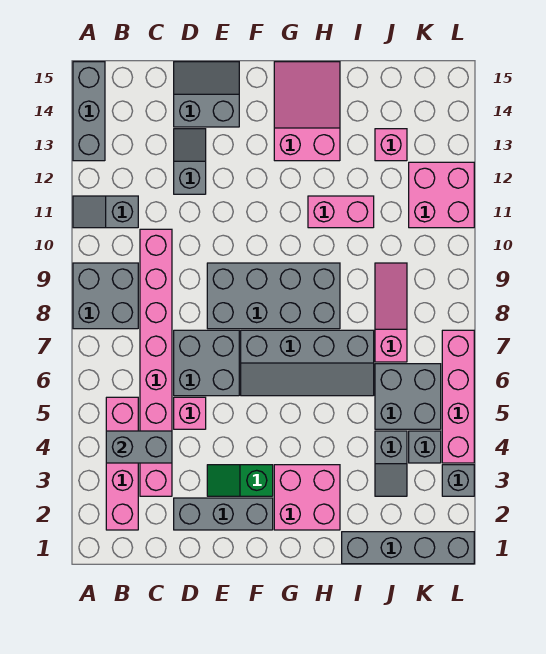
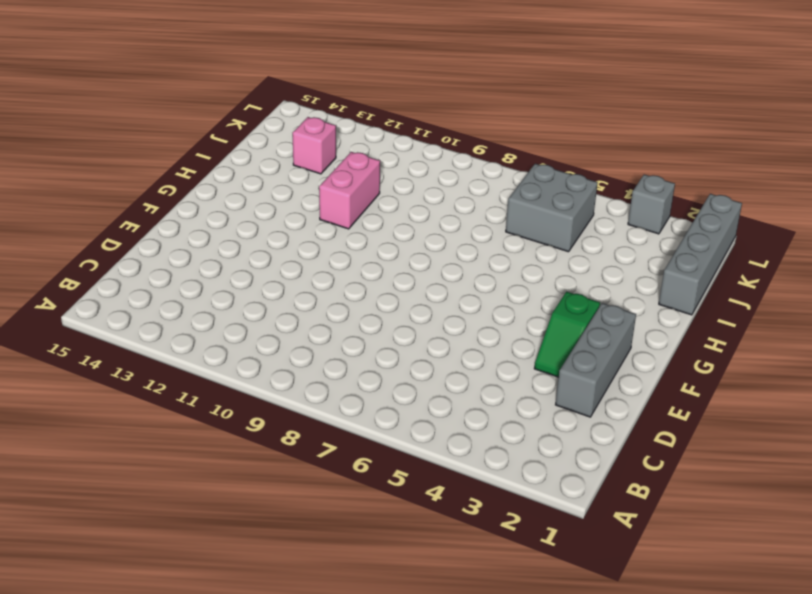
none -> grey 2x2 brick [73,263,138,329]
none -> grey 1x2 slope [73,196,138,228]
none -> grey 1x3 brick [73,62,105,161]

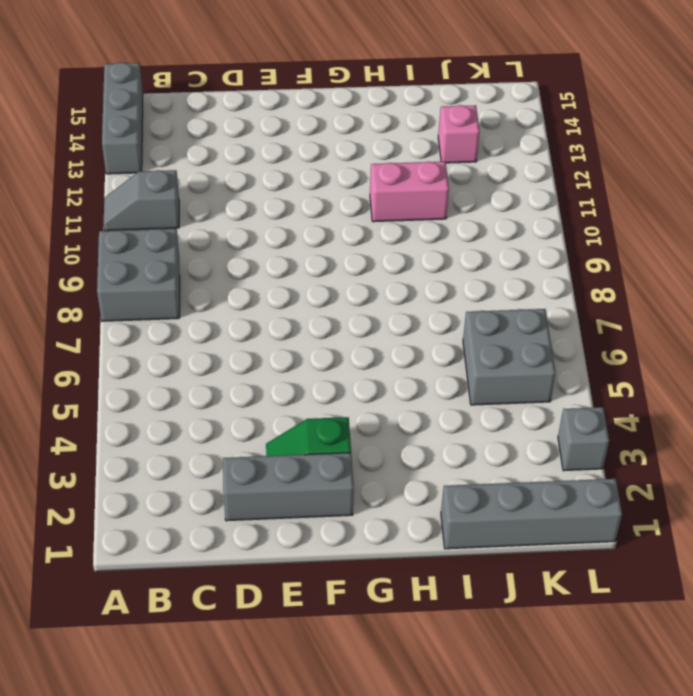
none -> pink 1x4 brick [106,397,138,530]
none -> pink 1x8 brick [140,229,172,496]
none -> pink 1x1 brick [174,397,206,429]

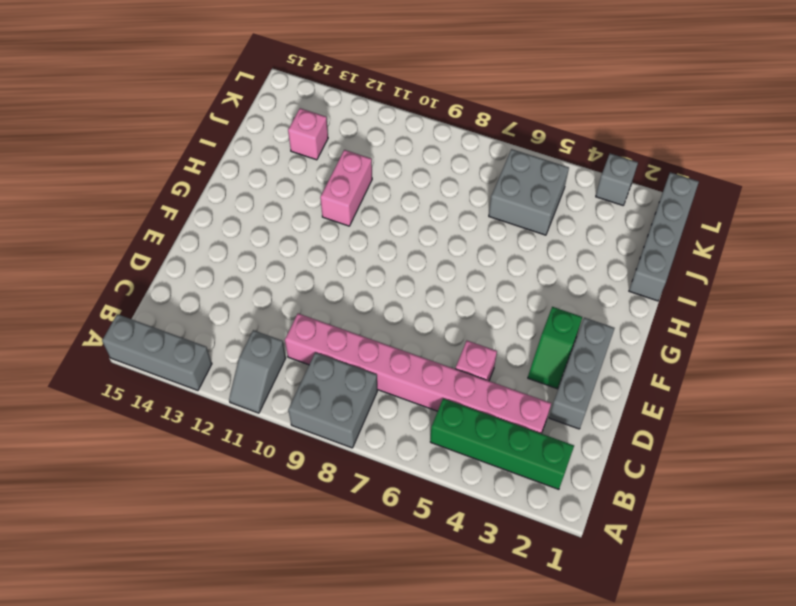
green 1x4 brick [430,398,574,489] -> pink 1x4 brick [106,397,138,530]
none -> grey 2x2 brick [174,330,239,396]
none -> grey 1x2 slope [174,129,206,194]
none -> grey 2x2 slope [174,62,239,127]

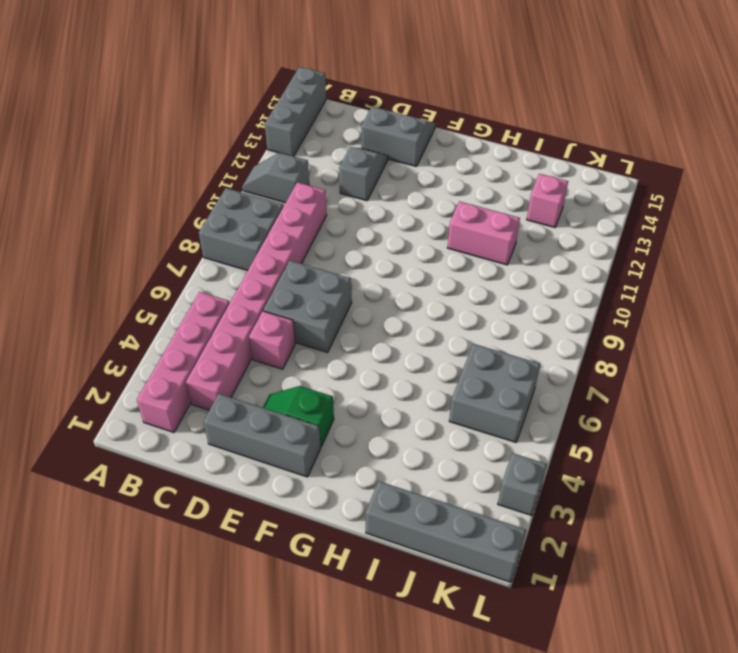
none -> grey 2x4 brick [207,263,340,329]
none -> grey 2x4 slope [241,330,374,396]
none -> pink 2x2 brick [274,465,340,530]

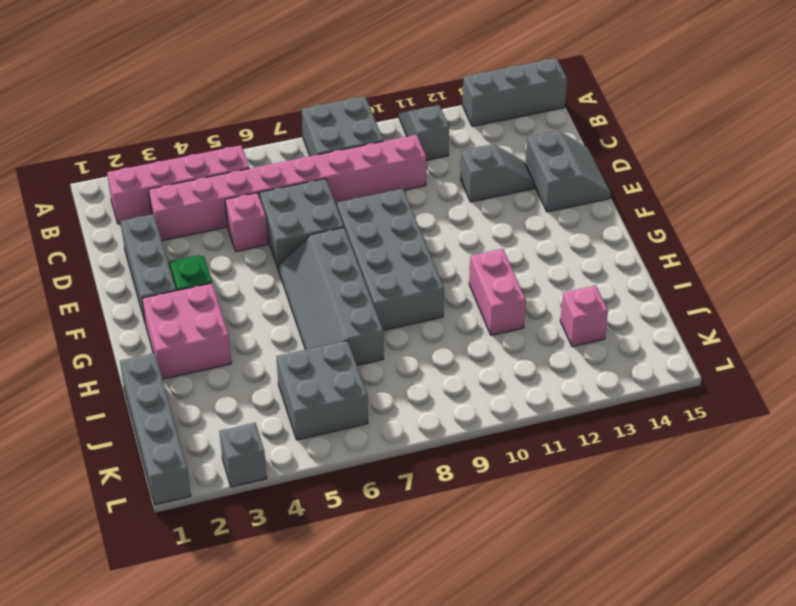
none -> pink 2x3 slope [274,62,340,161]
none -> grey 1x2 slope [375,431,407,496]
none -> pink 1x3 slope [375,263,407,362]

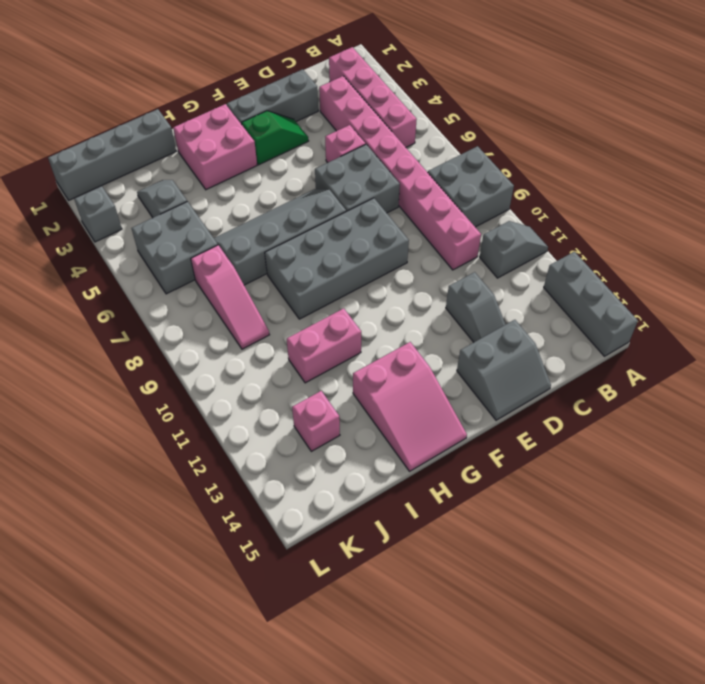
none -> grey 1x1 brick [409,431,441,463]
none -> pink 2x2 brick [409,162,474,228]
none -> pink 1x4 brick [442,330,474,463]

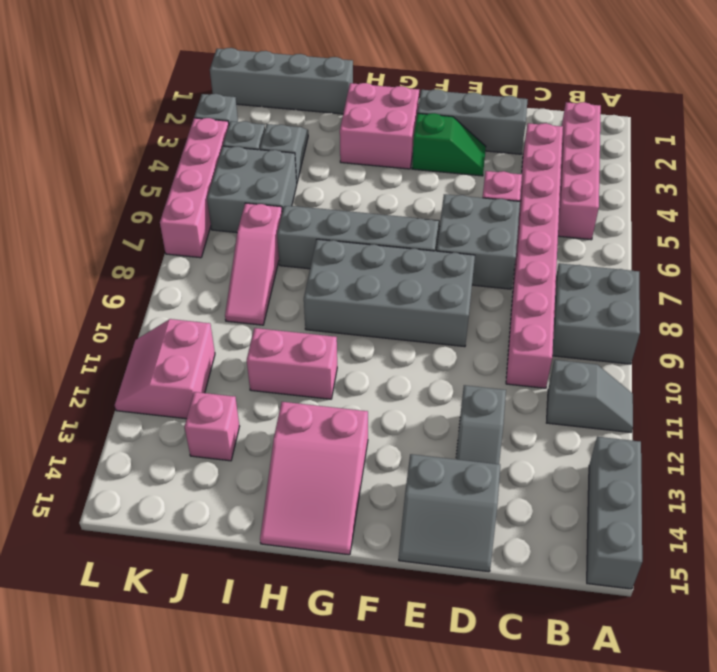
pink 2x2 slope [115,319,215,419] -> pink 2x2 brick [409,162,474,228]
none -> grey 1x2 brick [106,431,172,463]

